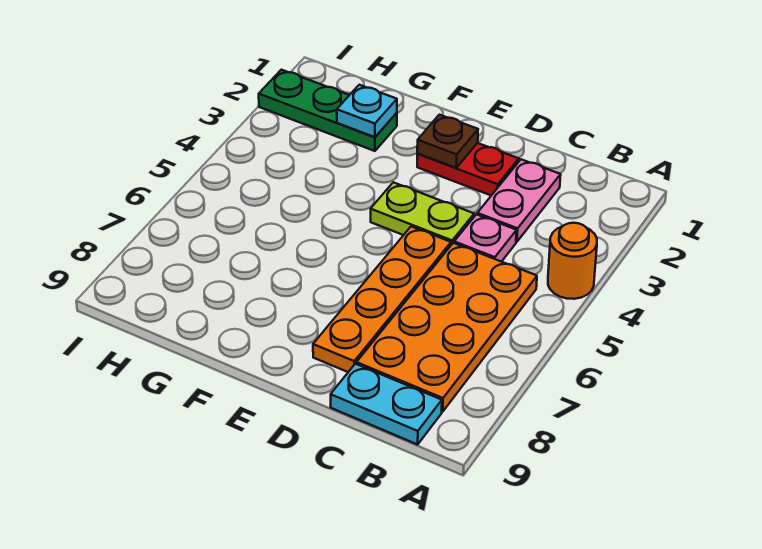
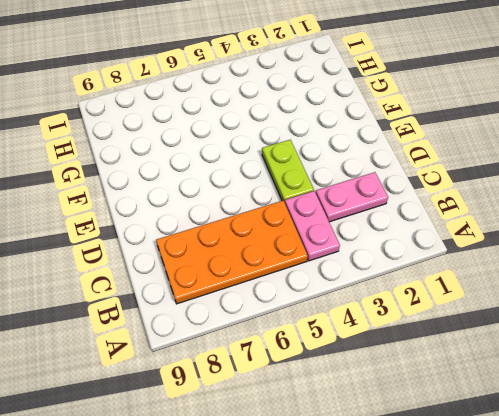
pink 1x2 plate [285,191,340,261] -> pink 1x1 plate [454,214,517,262]
none -> orange 1x1 round brick [548,223,597,299]
none -> cyan 1x2 plate [331,364,442,445]

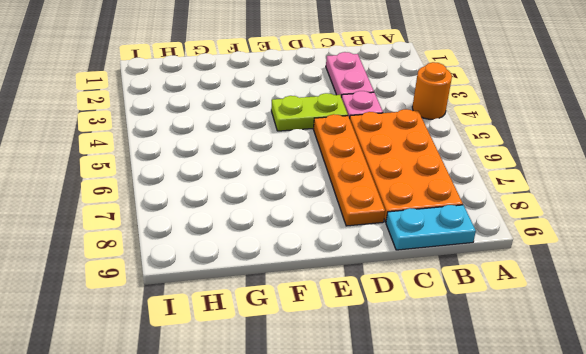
none -> red 1x2 plate [417,143,519,195]
none -> green 1x3 plate [259,70,397,151]

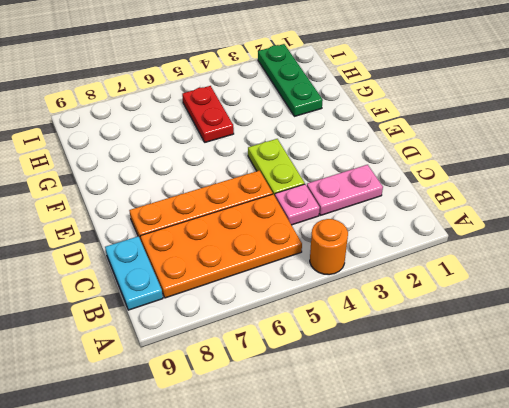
red 1x2 plate [182,86,234,142] -> red 1x2 plate moved to [417,143,519,195]
none -> brown 1x1 plate [417,115,478,168]
none -> cyan 1x1 plate [337,85,397,137]

